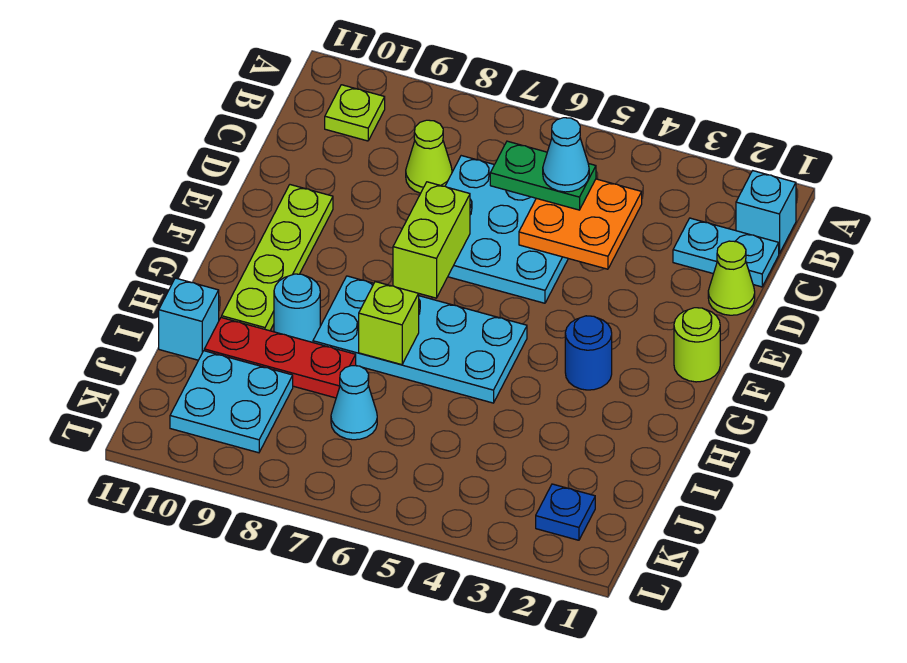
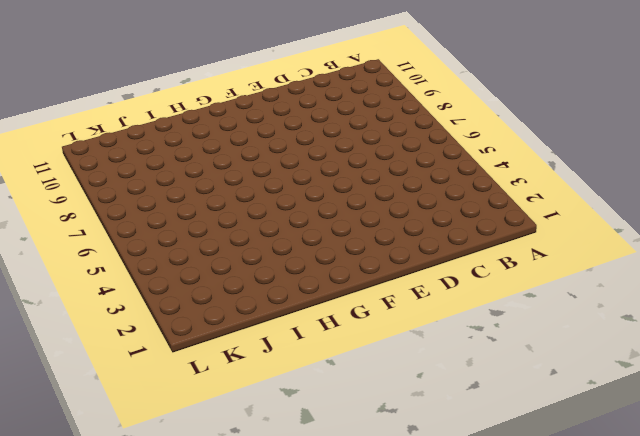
none -> cyan 1x1 brick [736,171,796,254]
none -> lime 1x1 plate [325,85,385,141]
none -> cyan 1x2 plate [673,218,779,287]

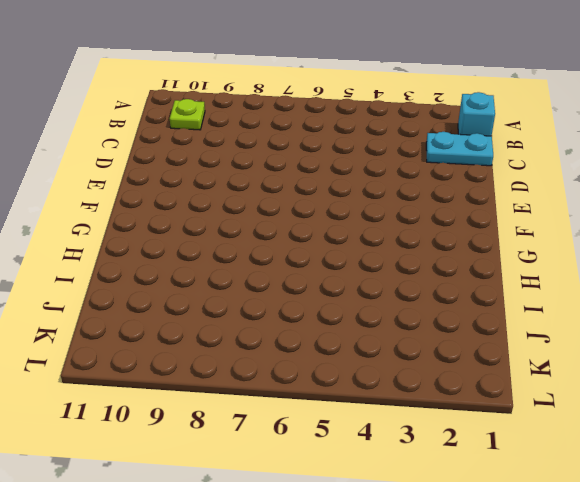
none -> cyan 3x3 plate [445,156,568,303]
none -> lime 1x1 cone [406,120,452,193]
none -> lime 1x1 cone [708,241,755,315]

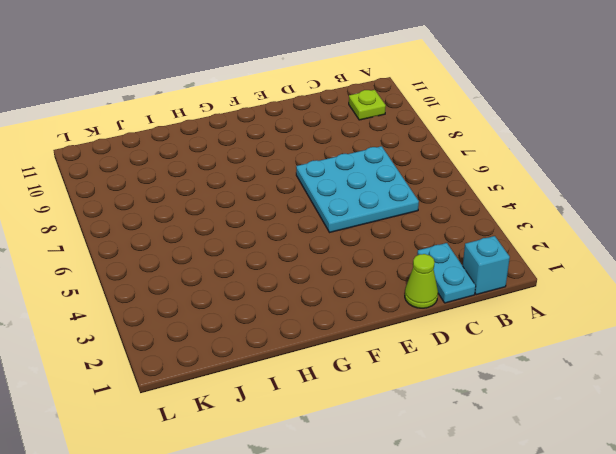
none -> lime 1x1 cone [406,120,452,193]
none -> lime 1x4 plate [222,185,333,331]
none -> lime 1x1 round brick [674,308,720,382]

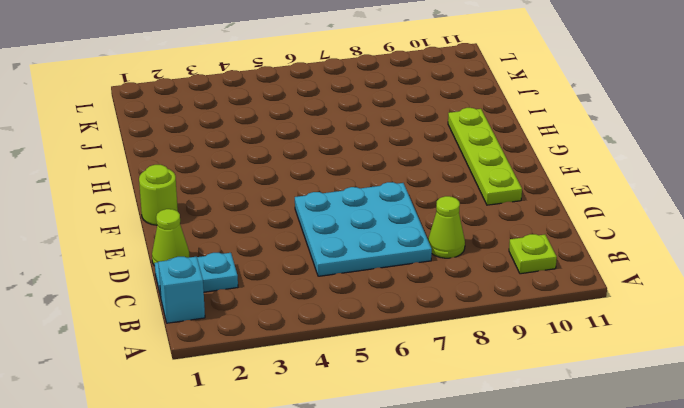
none -> blue 1x1 round brick [565,316,612,390]
none -> cyan 2x4 plate [313,276,527,403]
none -> cyan 1x1 round brick [274,274,320,342]

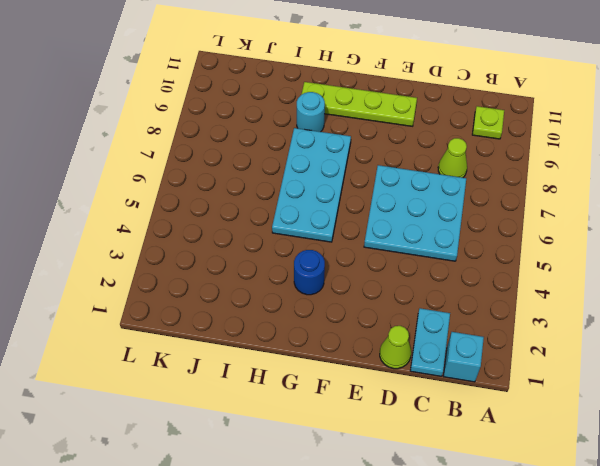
none -> lime 1x1 round brick [674,308,720,382]
none -> red 1x3 plate [204,317,356,398]
none -> cyan 1x1 brick [159,278,219,360]

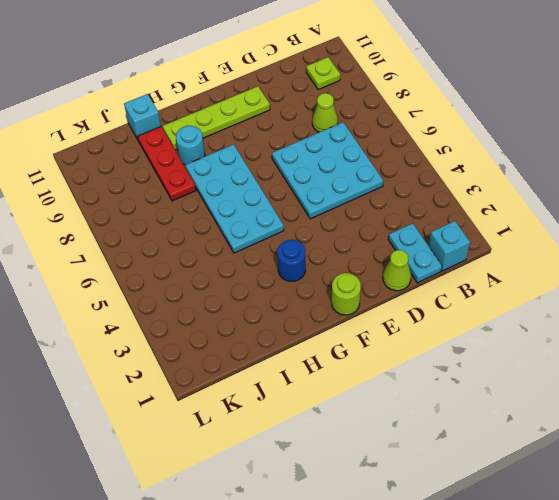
none -> cyan 1x1 cone [331,366,377,440]
none -> cyan 2x2 plate [170,351,293,453]
none -> blue 1x1 plate [536,484,595,540]

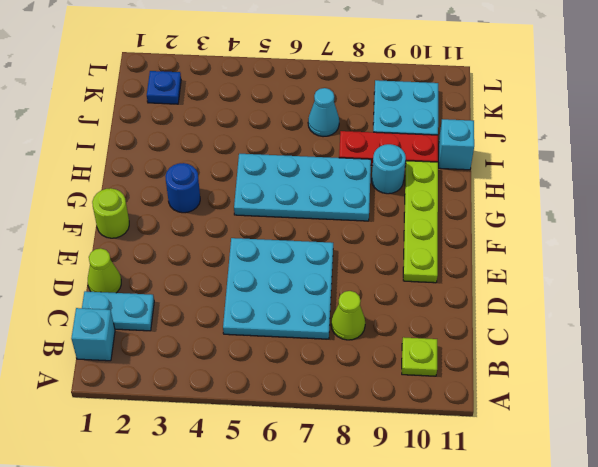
none -> orange 2x2 plate [519,179,642,269]
none -> lime 1x2 brick [393,182,470,298]
none -> lime 1x1 brick [359,282,419,365]

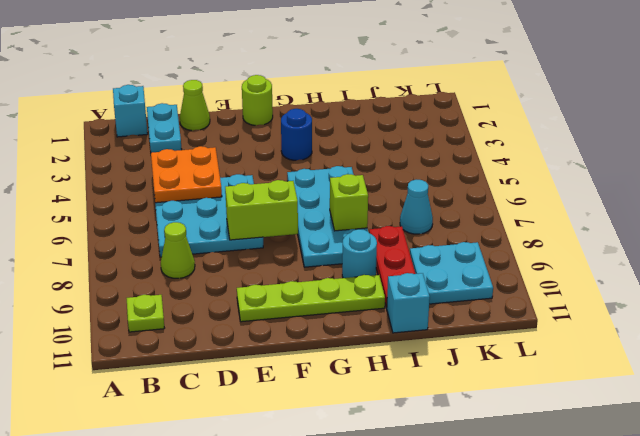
none -> blue 1x1 plate [536,484,595,540]
none -> green 1x2 plate [490,141,596,210]
none -> cyan 1x1 cone [543,118,589,192]

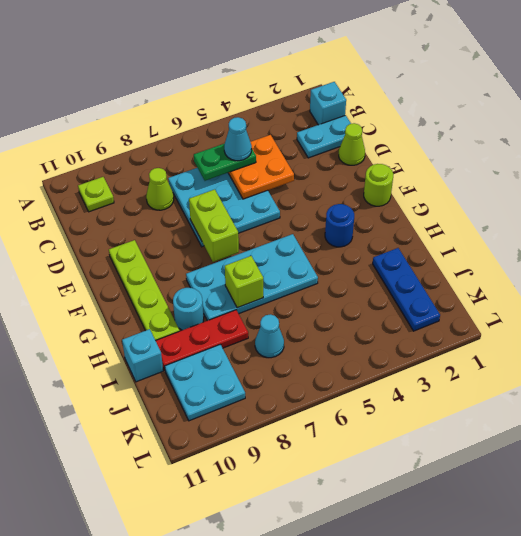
blue 1x3 plate [373,248,440,331] -> blue 1x1 plate [536,484,595,540]

